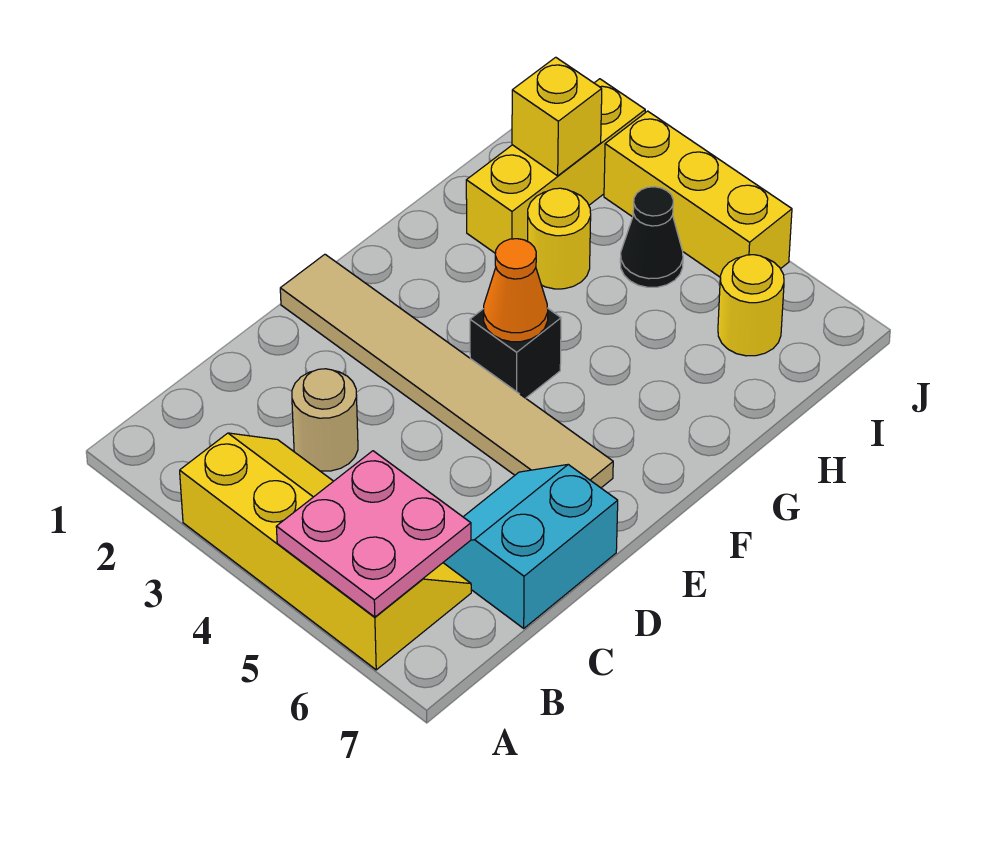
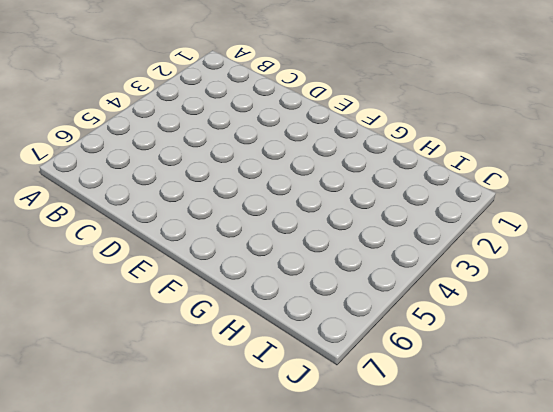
none -> yellow 2x4 slope [180,433,471,670]
none -> tan 1x1 round brick [292,369,358,471]
none -> cyan 2x2 slope [443,465,618,628]

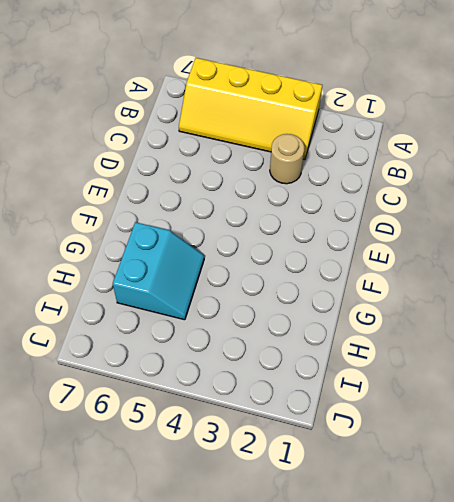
cyan 2x2 slope [113,222,204,320] -> cyan 2x2 slope moved to [443,465,618,628]
none -> tan 1x6 tile [280,254,613,488]
none -> black 1x1 brick [470,309,561,398]
none -> yellow 1x3 brick [466,79,645,253]

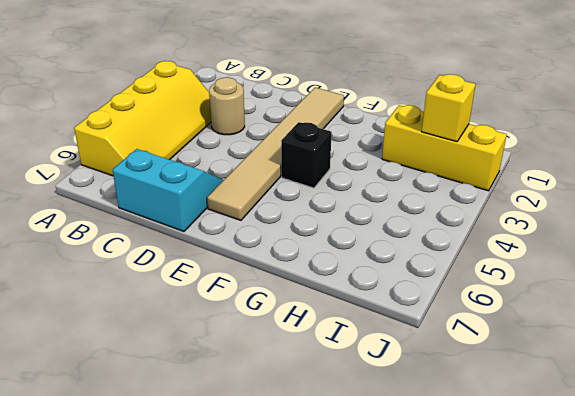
none -> yellow 1x1 round brick [528,188,591,289]
none -> black 1x1 cone [620,187,683,287]
none -> yellow 1x1 round brick [718,255,784,356]

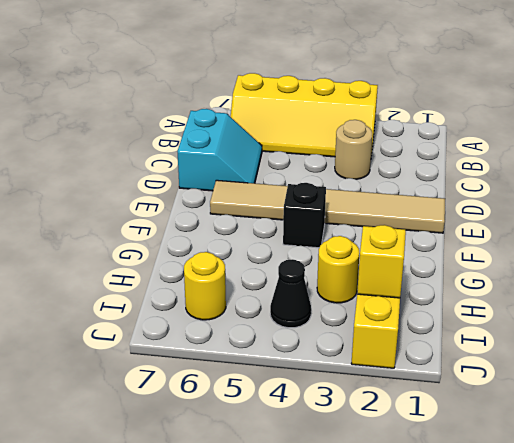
none -> yellow 1x3 brick [604,111,792,277]
none -> pink 2x2 plate [276,451,471,617]
none -> orange 1x1 cone [484,239,548,342]

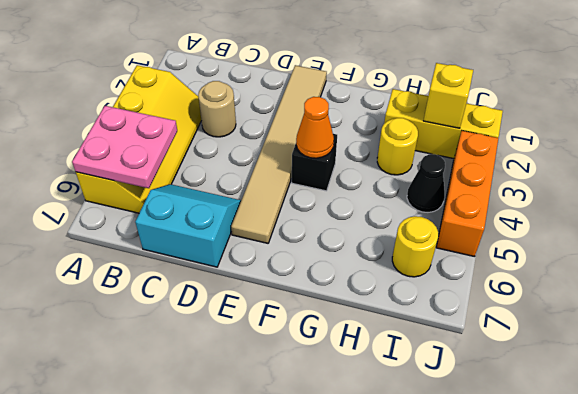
orange 1x3 brick [436,131,498,257] -> yellow 1x3 brick [604,111,792,277]

